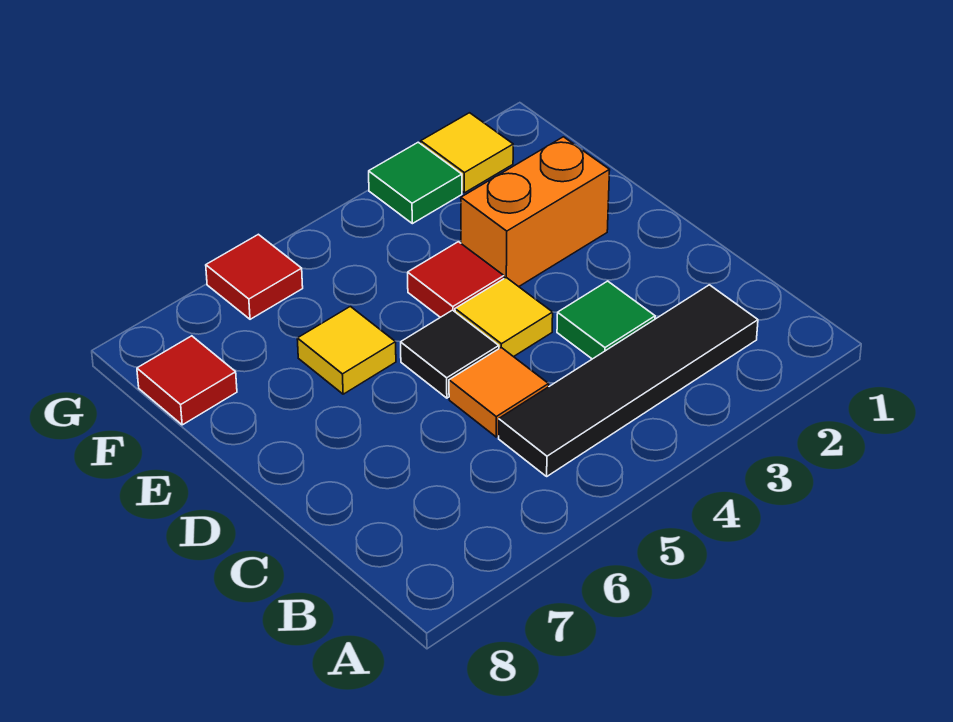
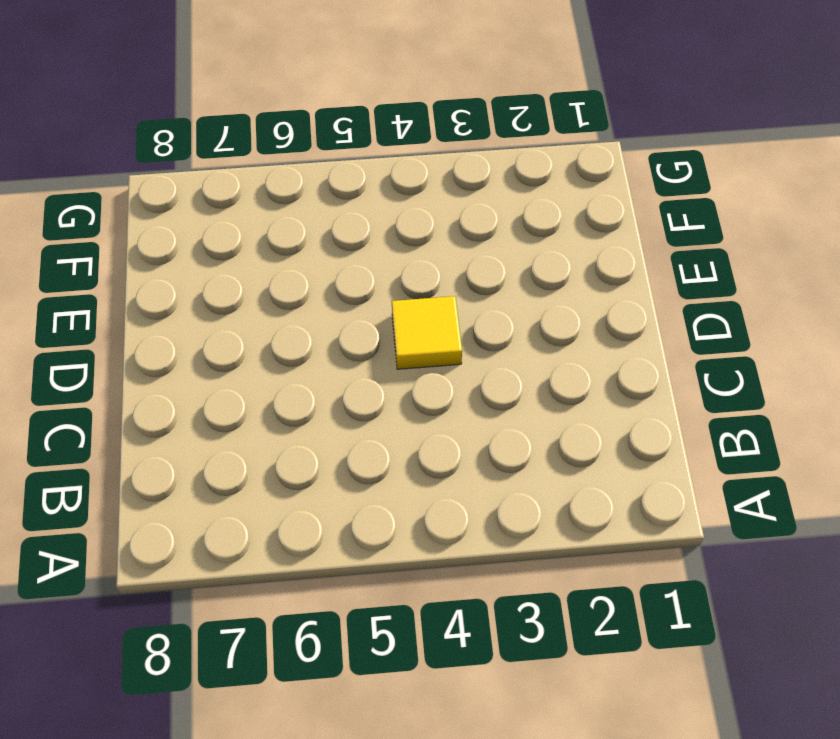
none -> black 1x4 tile [499,285,758,476]
none -> green 1x1 tile [557,281,655,359]
none -> orange 1x1 tile [449,348,549,437]

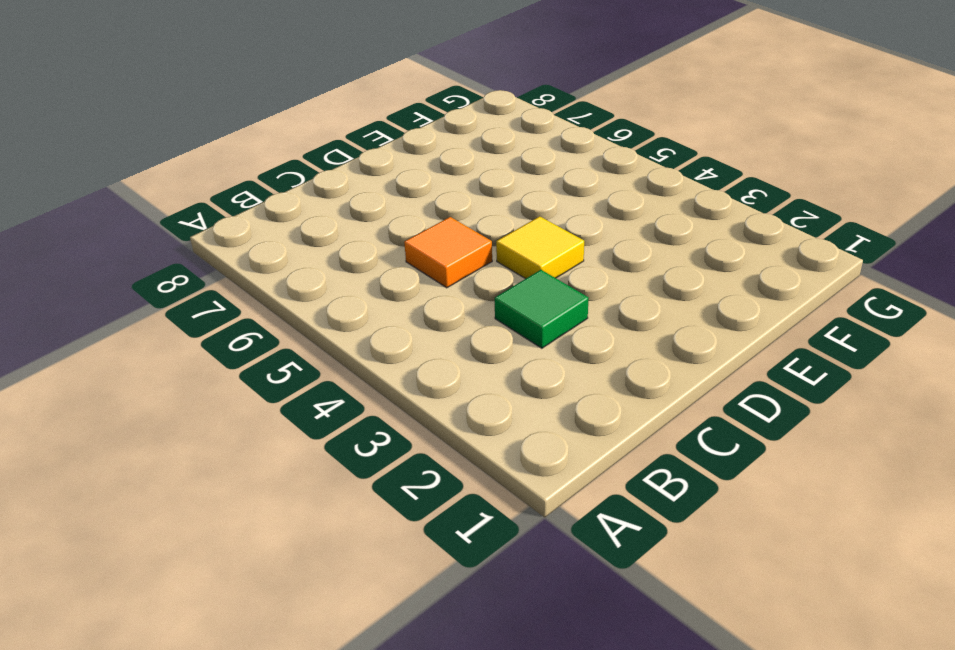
none -> black 1x4 tile [499,285,758,476]
none -> black 1x1 tile [401,310,499,398]
none -> orange 1x2 brick [461,137,610,287]

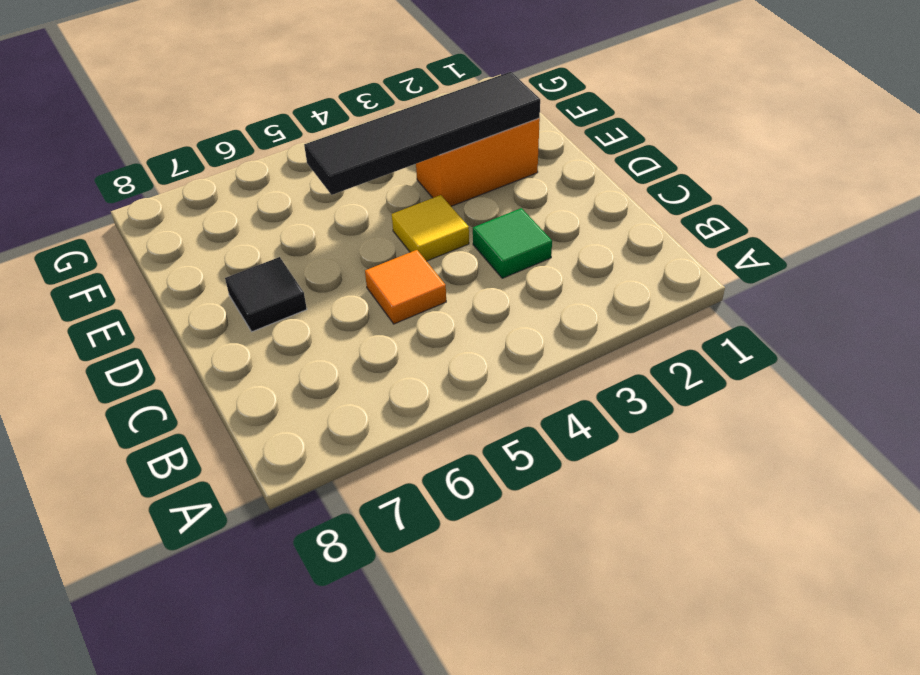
black 1x1 tile [225,257,307,332] -> black 1x1 tile moved to [401,310,499,398]
black 1x4 tile [304,72,540,195] -> black 1x4 tile moved to [499,285,758,476]
none -> red 1x1 tile [408,242,504,317]
none -> yellow 1x1 tile [297,306,396,394]
none -> red 1x1 tile [137,336,237,425]

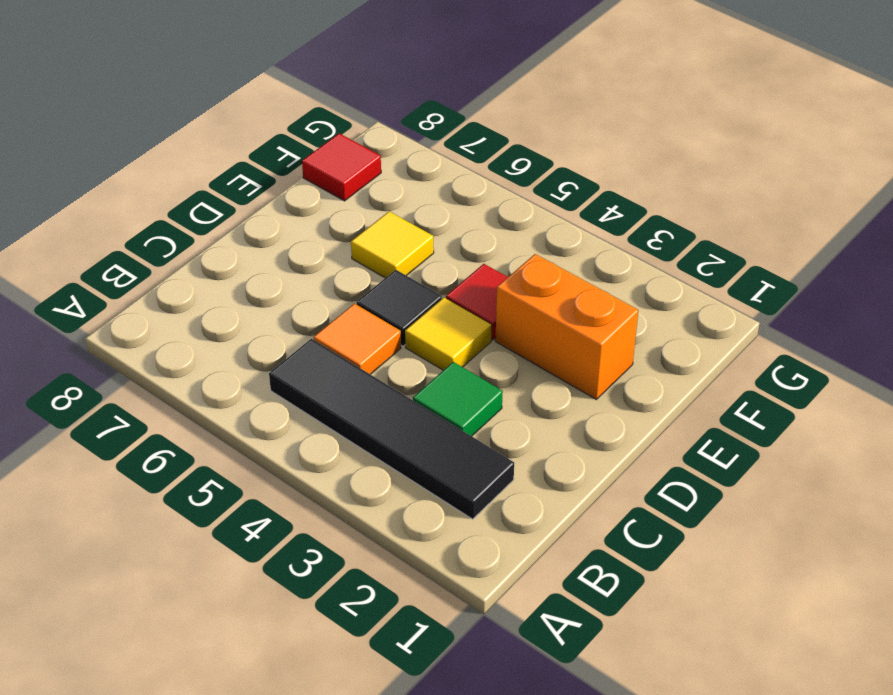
none -> yellow 1x1 tile [421,113,513,193]
none -> green 1x1 tile [369,142,462,224]
none -> red 1x1 tile [206,234,303,319]

